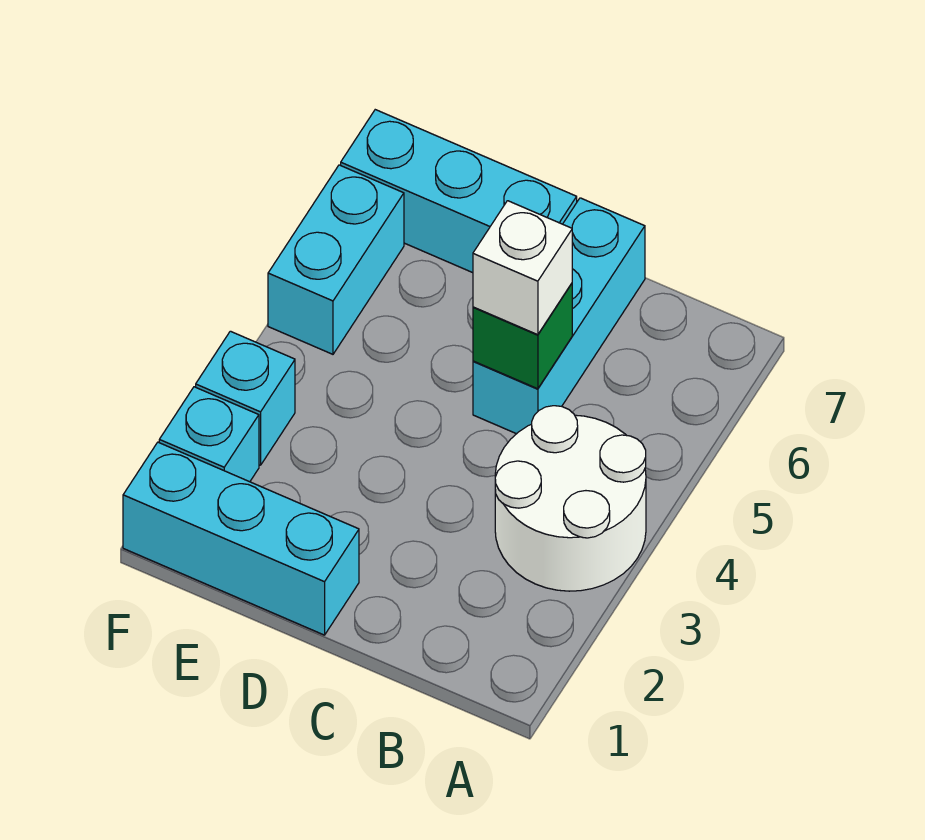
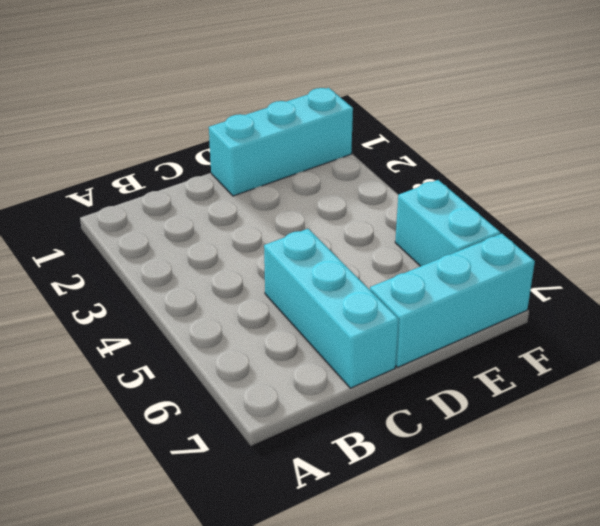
none -> white 2x2 round brick [495,406,646,591]
none -> cyan 1x1 brick [159,387,259,482]

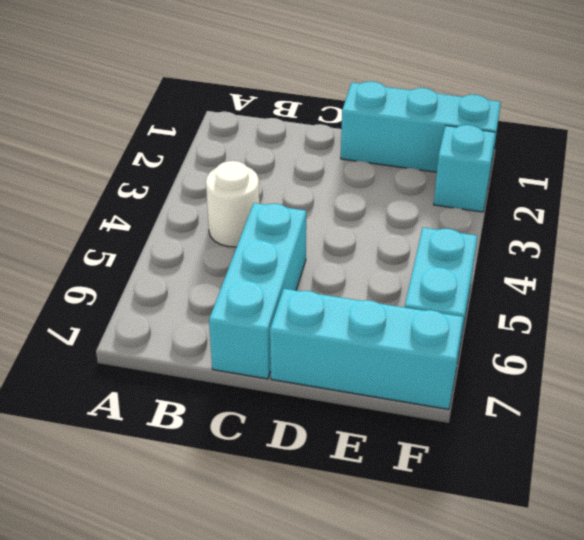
white 1x1 round brick [206,161,259,247] -> white 2x2 round brick [495,406,646,591]
none -> cyan 1x1 brick [196,331,295,465]
none -> green 1x1 brick [473,284,572,389]

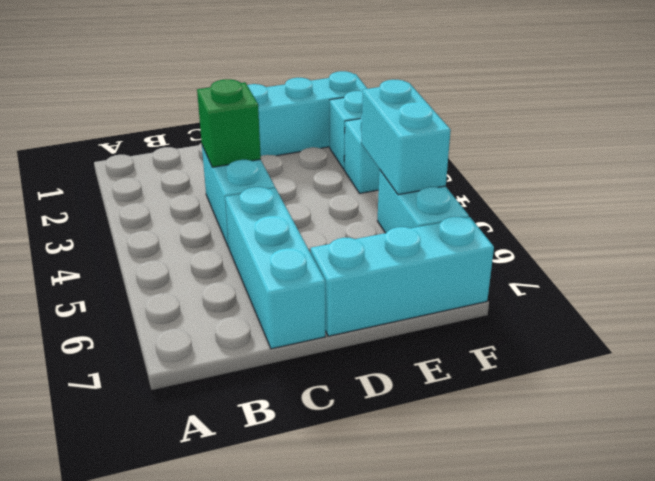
cyan 1x2 brick [202,146,275,247] -> none
green 1x1 brick [197,79,261,167] -> green 1x1 brick moved to [473,284,572,389]
cyan 1x2 brick [361,80,451,195] -> none
none -> white 2x2 round brick [495,406,646,591]
none -> white 1x1 brick [473,201,572,335]

